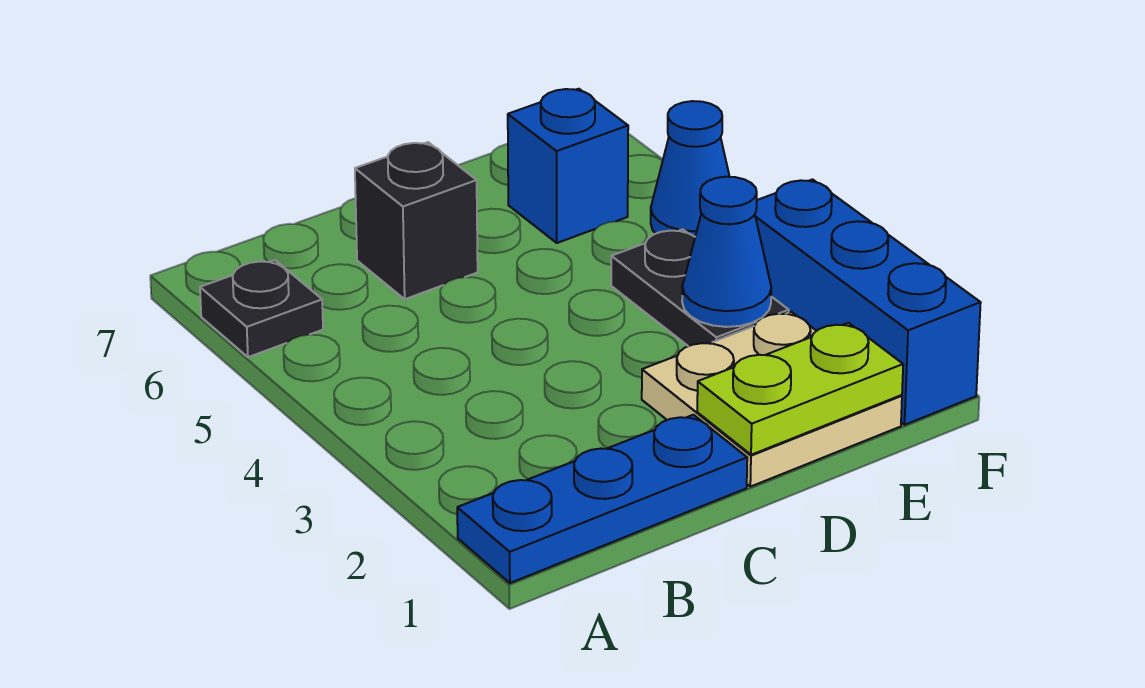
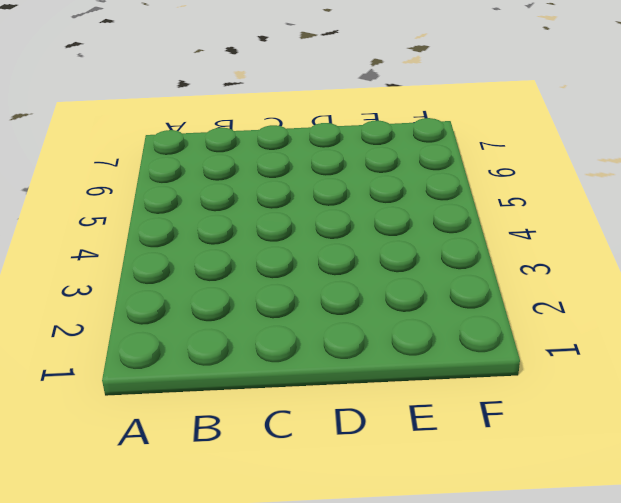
none -> blue 1x3 plate [457,415,747,583]
none -> black 1x1 plate [200,260,323,357]

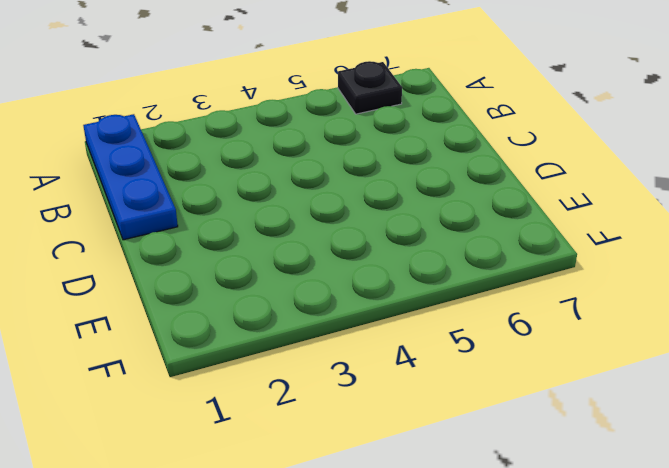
none -> black 1x1 brick [355,142,478,299]
none -> tan 2x2 plate [642,312,902,487]

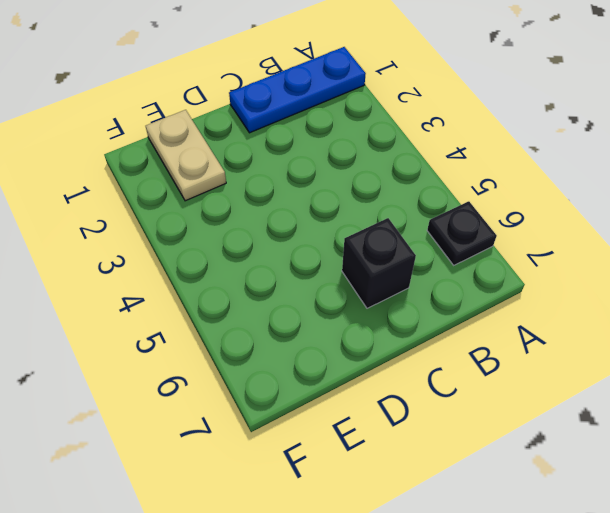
tan 1x2 plate [146,110,226,201] -> tan 2x2 plate [642,312,902,487]
none -> black 1x2 plate [611,229,789,346]
none -> blue 1x1 brick [508,89,628,243]

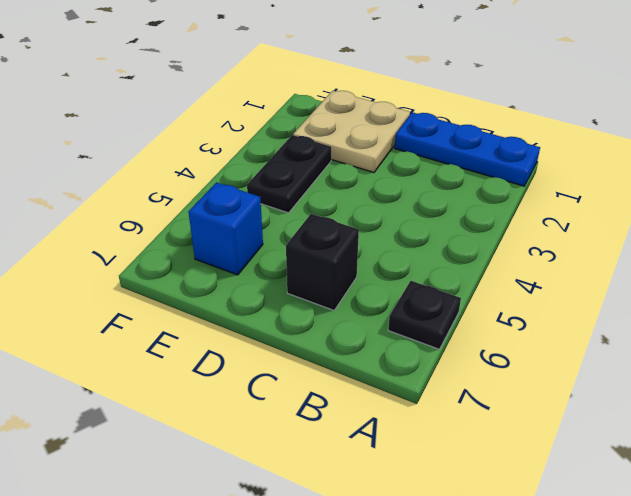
none -> blue 1x3 brick [755,180,981,425]
none -> blue 1x1 cone [651,101,730,237]

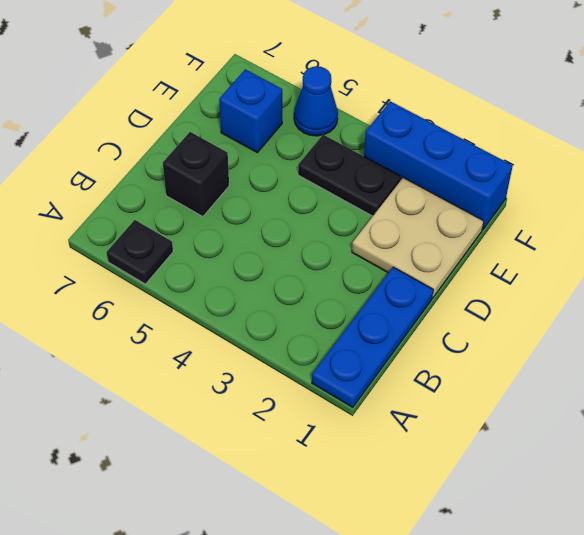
none -> lime 1x2 plate [697,323,903,455]
none -> blue 1x1 cone [682,177,771,327]

